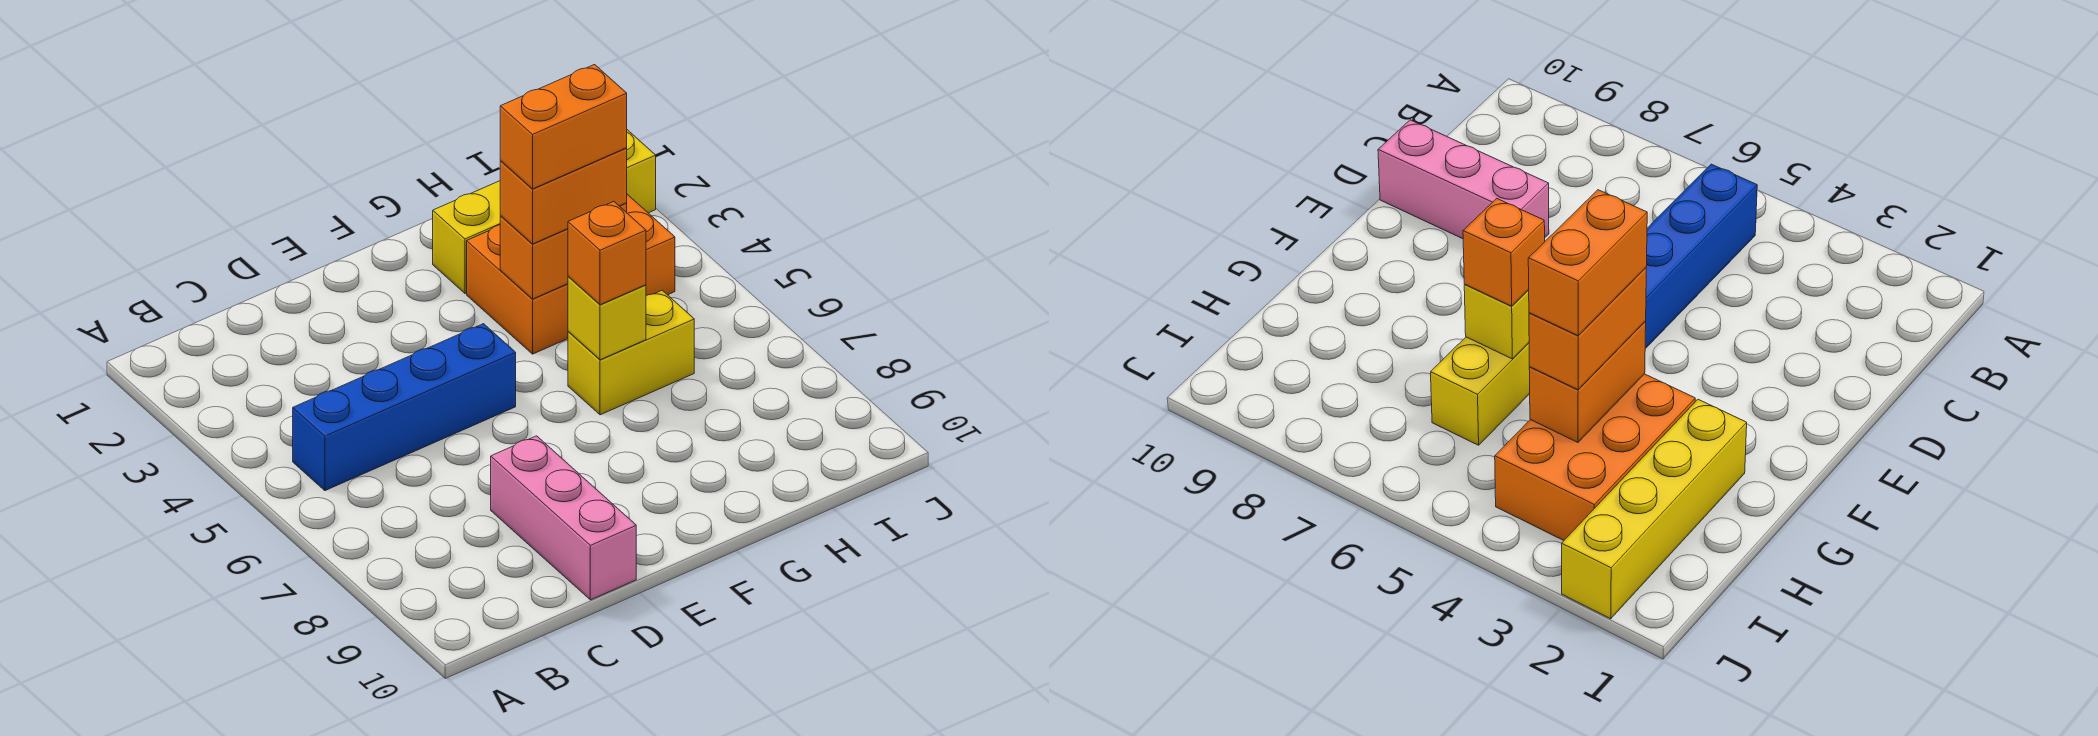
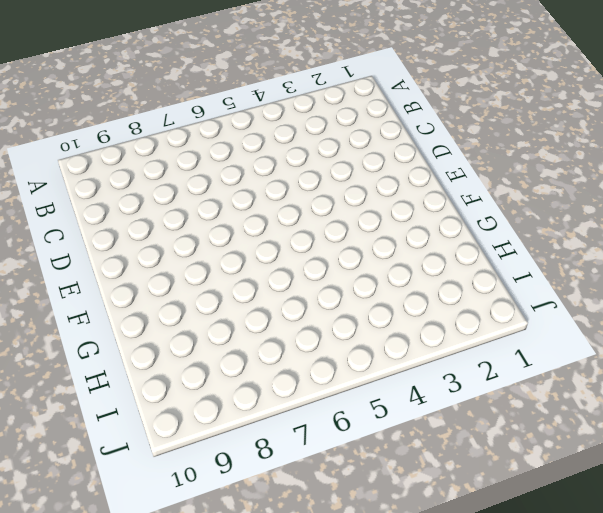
none -> blue 1x4 brick [293,324,516,491]
none -> pink 1x3 brick [491,436,636,600]

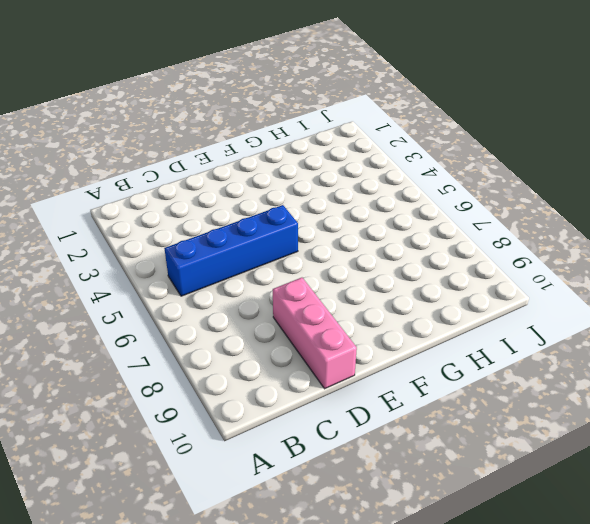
none -> yellow 1x4 brick [433,130,656,293]
none -> orange 2x3 brick [467,194,675,354]

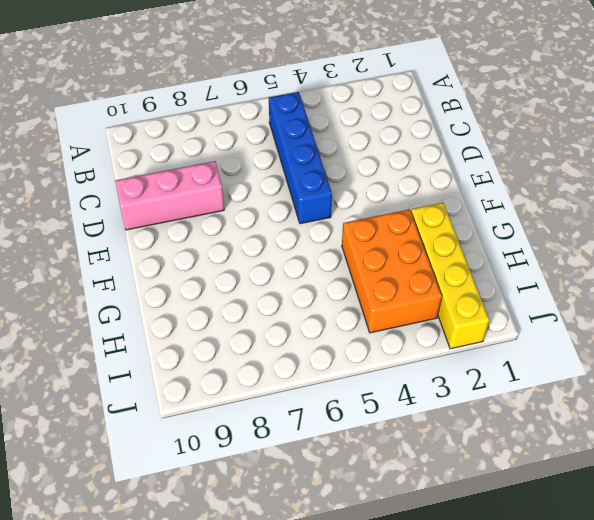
none -> yellow 1x2 brick [568,290,694,415]
none -> orange 1x2 brick [500,203,627,299]

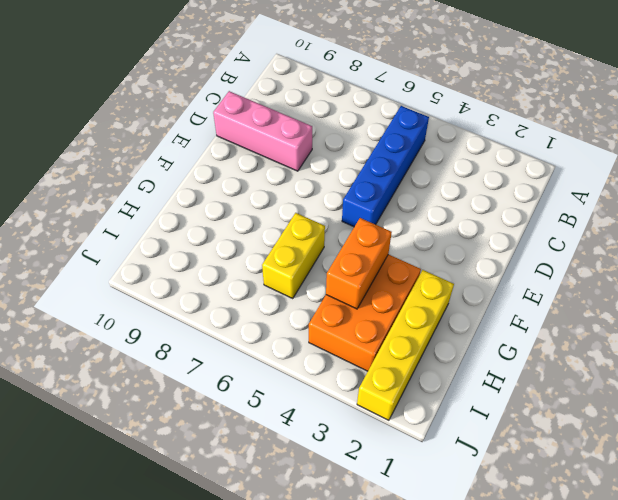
none -> yellow 1x1 brick [568,276,646,360]
none -> orange 1x2 brick [500,148,627,244]

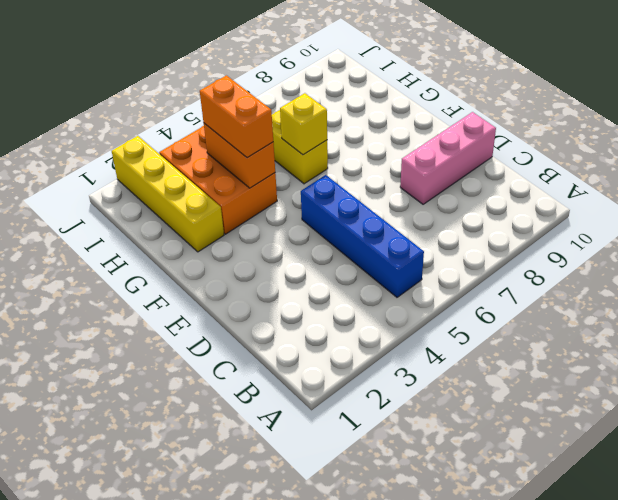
none -> orange 1x1 brick [568,201,646,305]
none -> orange 1x2 brick [500,65,627,189]

